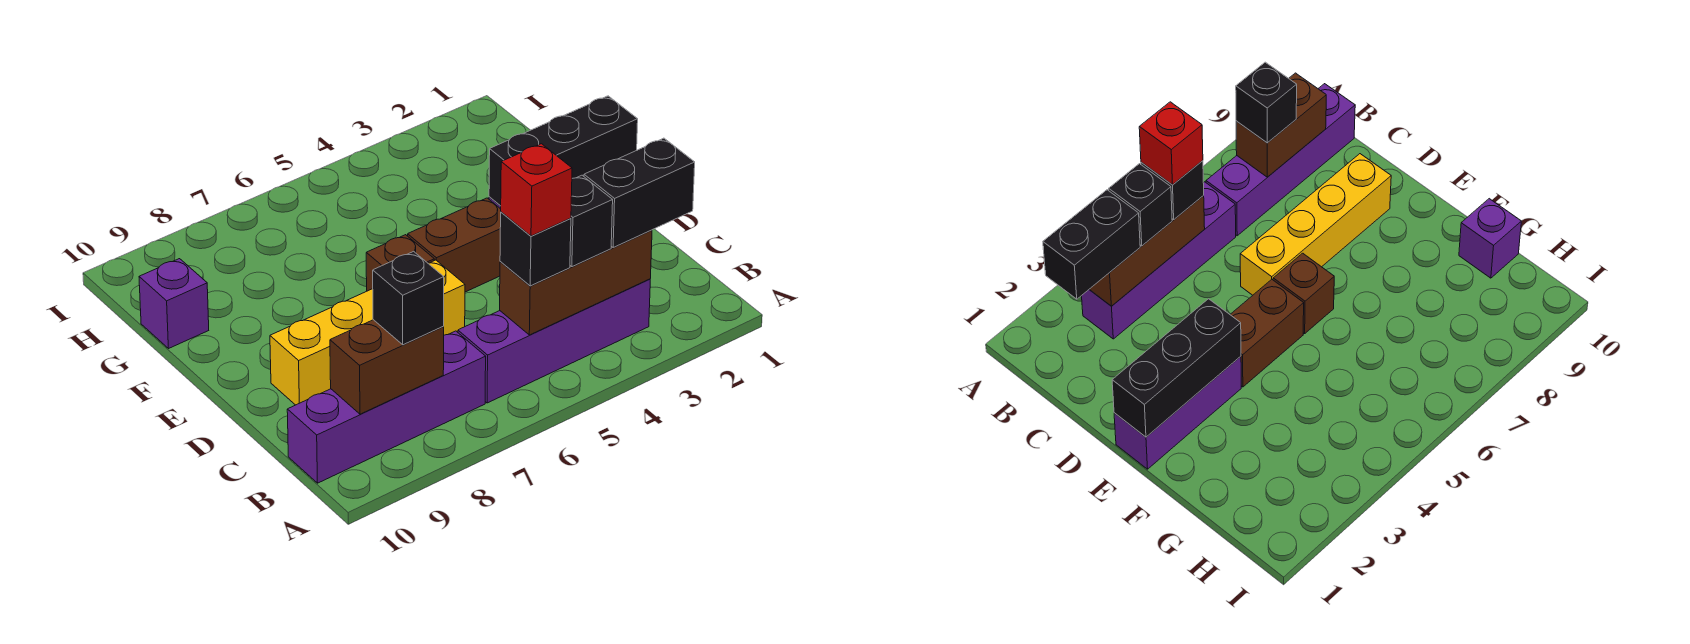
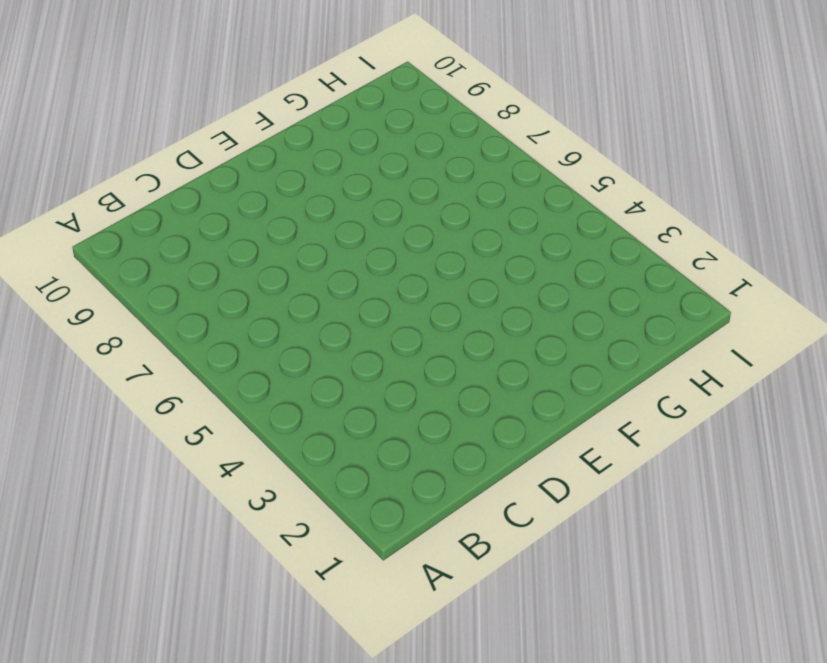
none -> purple 1x4 brick [458,279,650,403]
none -> purple 1x4 brick [287,331,486,483]
none -> yellow 1x4 brick [270,260,465,405]

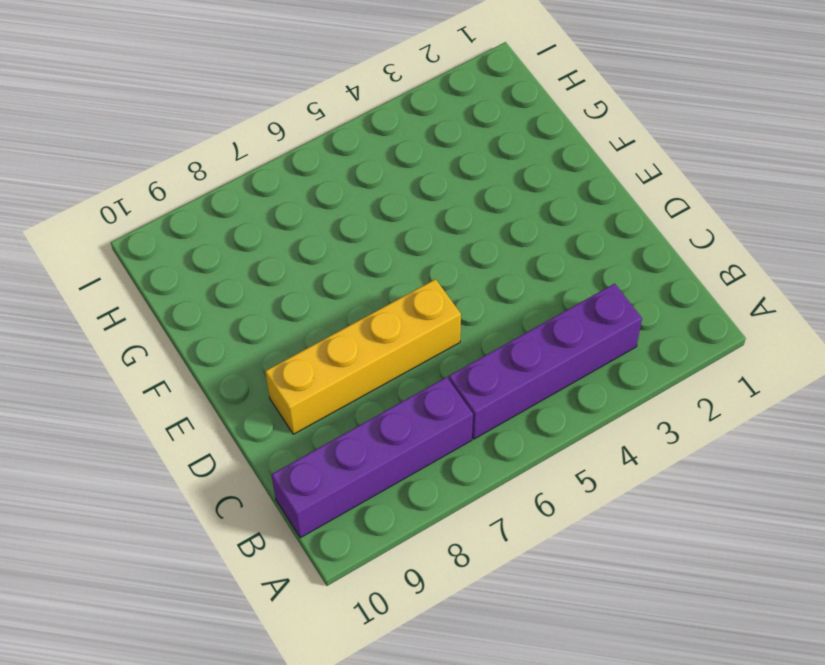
none -> purple 1x3 brick [1114,356,1241,469]
none -> brown 1x2 brick [408,198,501,292]
none -> brown 1x1 brick [366,235,434,291]

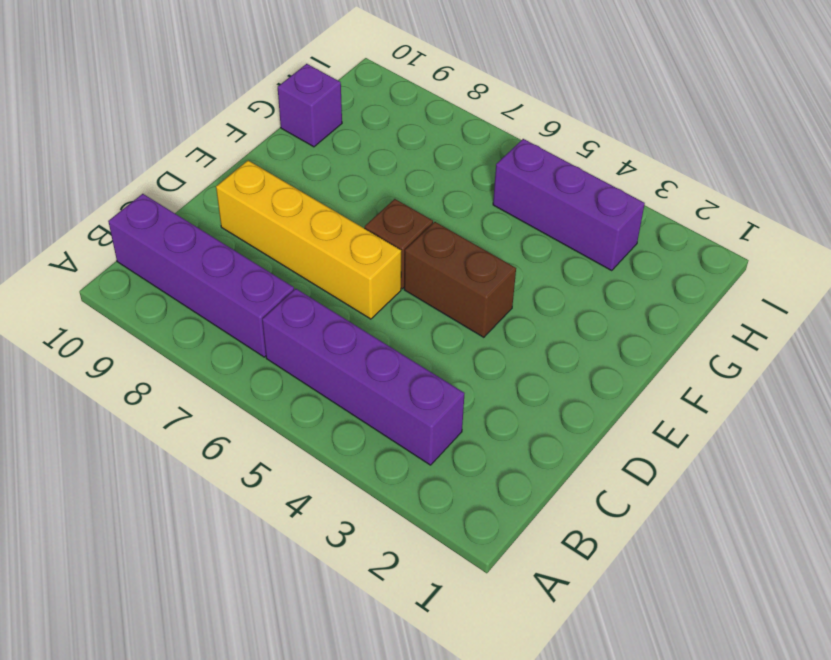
purple 1x3 brick [493,139,645,271] -> purple 1x3 brick moved to [1114,356,1241,469]
none -> brown 1x3 brick [500,230,652,335]
none -> brown 1x2 brick [330,320,444,414]
none -> black 1x3 brick [489,96,638,206]

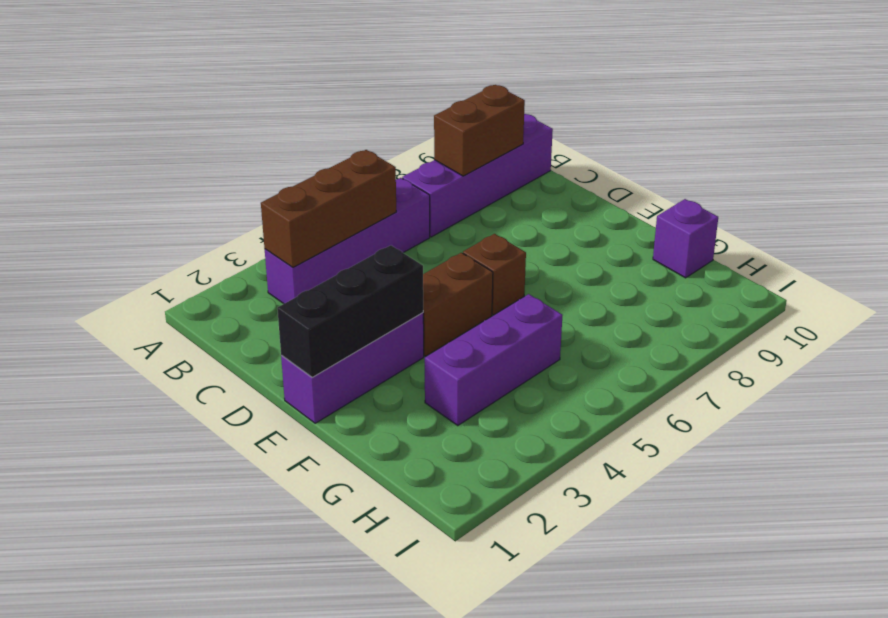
purple 1x3 brick [425,294,562,426] -> none
none -> yellow 1x4 brick [270,260,465,405]
none -> black 1x2 brick [584,138,695,247]
none -> black 1x1 brick [570,175,613,267]

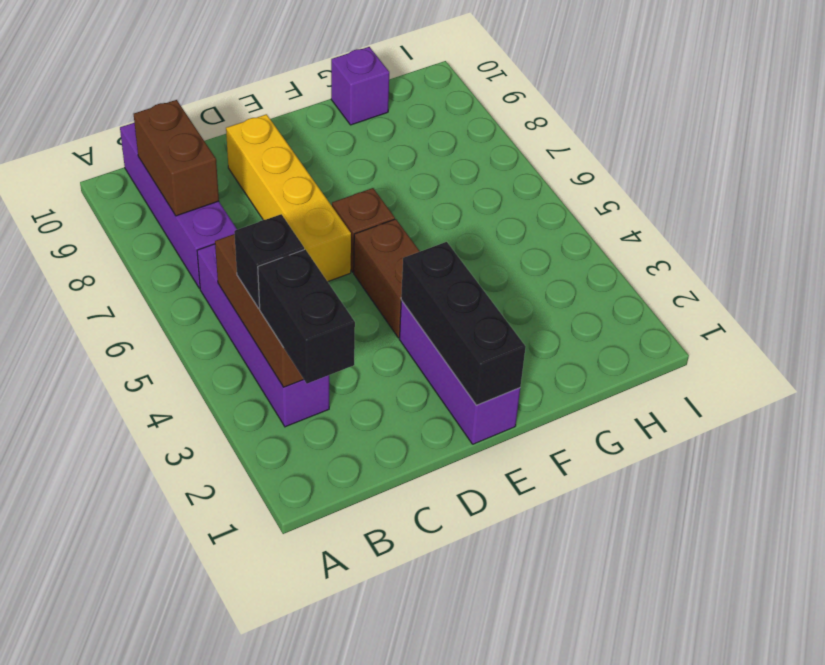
none -> black 1x1 brick [500,212,571,286]
none -> black 1x1 brick [373,251,444,345]
none -> red 1x1 brick [501,144,572,236]

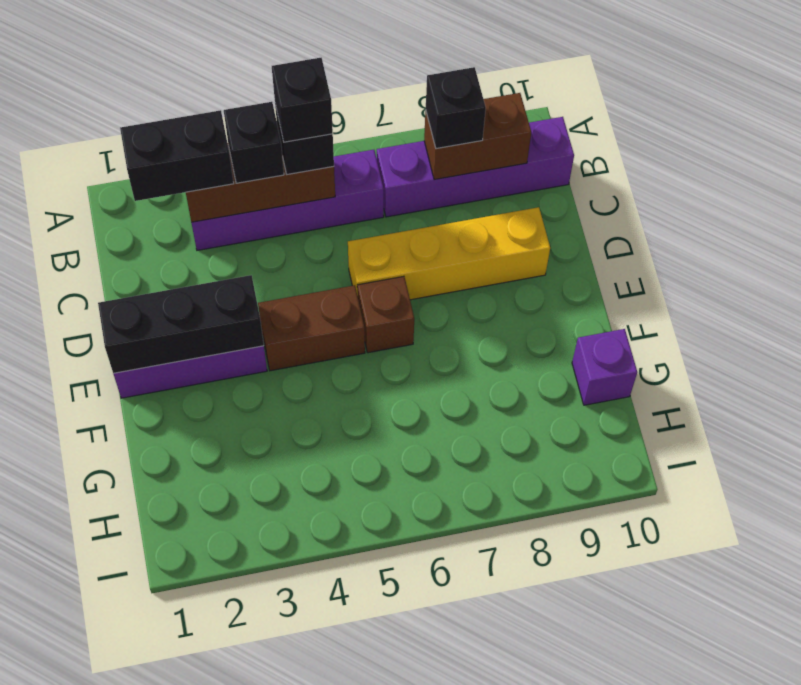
black 1x1 brick [272,58,333,142] -> red 1x1 brick [501,144,572,236]

